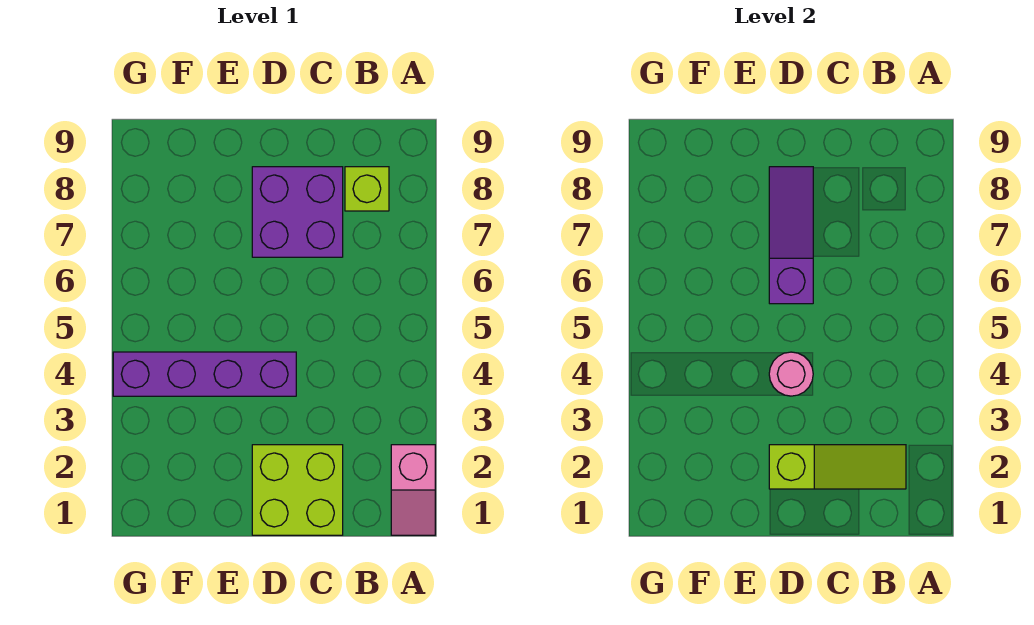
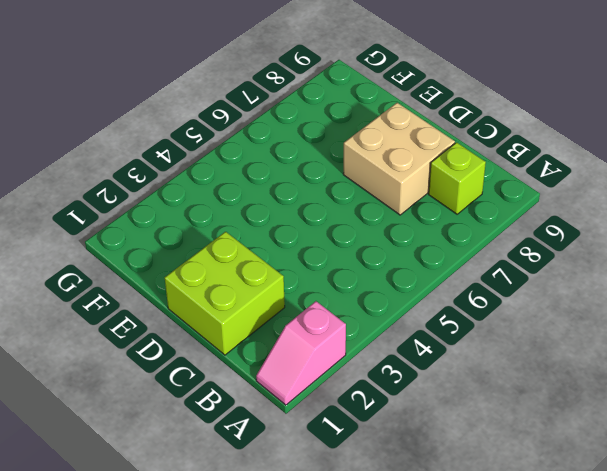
tan 2x2 brick [343,103,455,215] -> purple 2x2 brick [252,167,343,257]
none -> purple 1x4 brick [113,352,296,396]
none -> lime 1x3 slope [769,445,906,489]

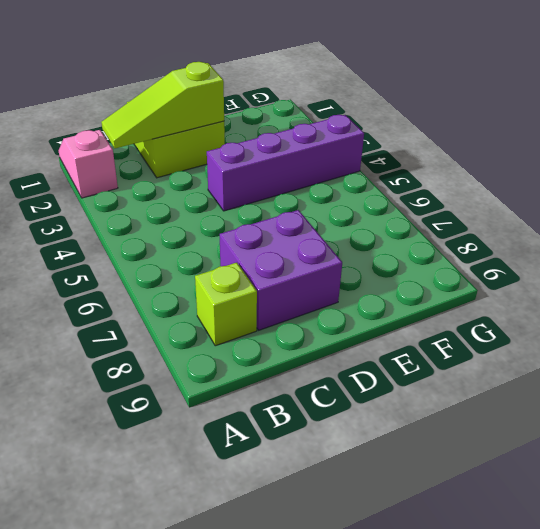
none -> pink 1x1 round brick [769,352,813,396]
none -> purple 1x3 slope [769,167,813,304]

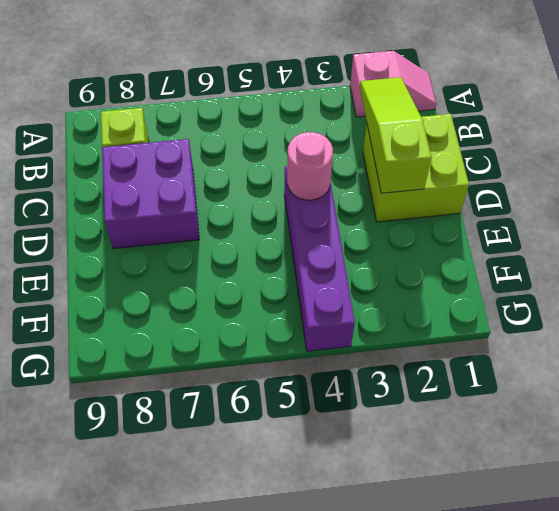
none -> purple 1x3 slope [769,167,813,304]

